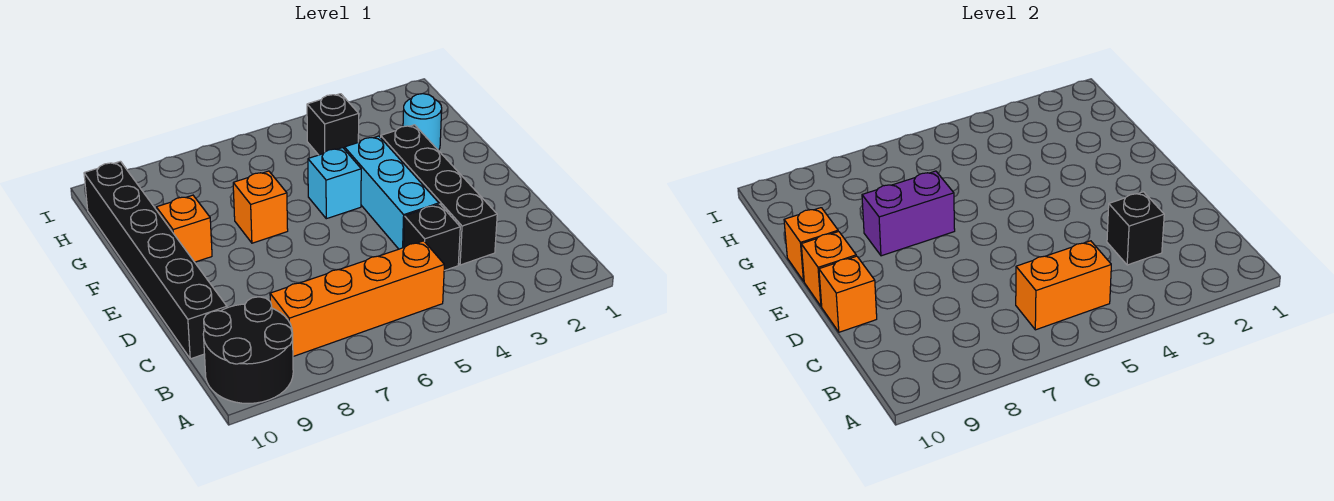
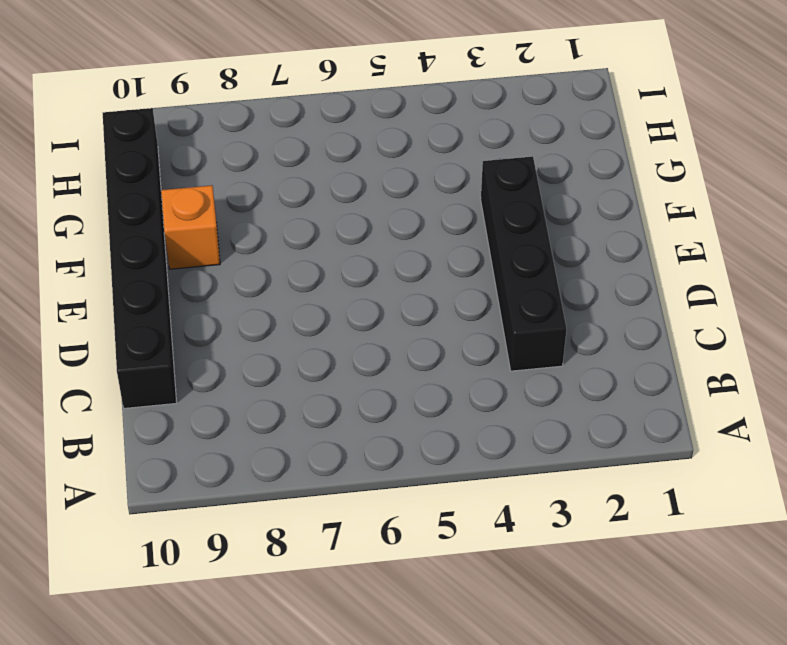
none -> black 2x2 round brick [203,297,293,403]
none -> orange 1x4 brick [270,241,444,356]
none -> black 1x1 brick [404,204,460,271]

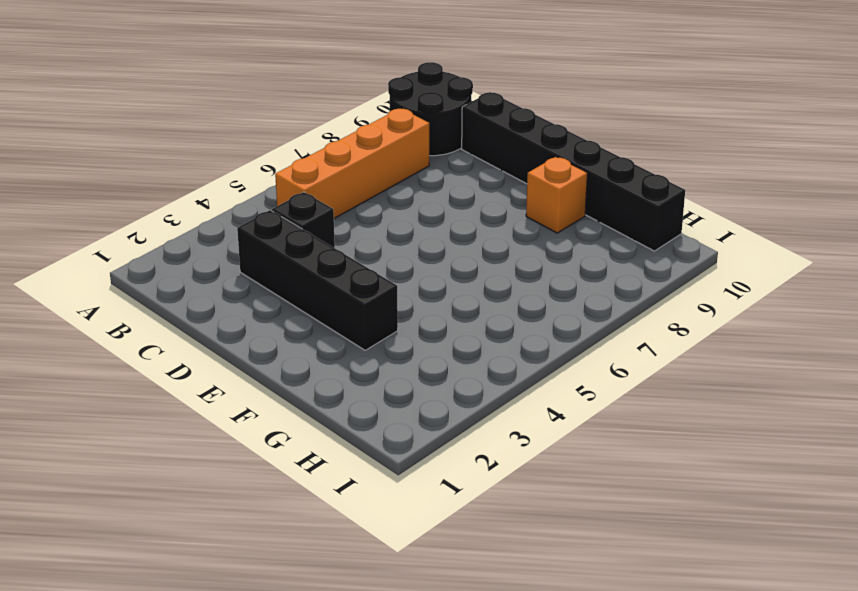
none -> cyan 1x3 brick [345,136,439,249]
none -> cyan 1x1 brick [308,148,361,219]
none -> orange 1x1 brick [233,171,288,243]

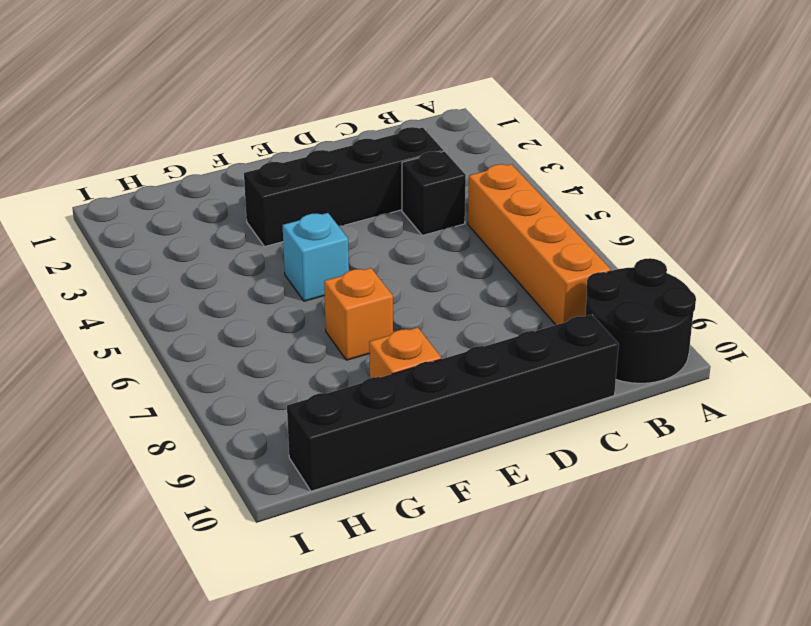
none -> cyan 1x3 brick [345,136,439,249]
none -> cyan 1x1 round brick [403,94,442,151]
none -> black 1x1 brick [307,94,359,155]

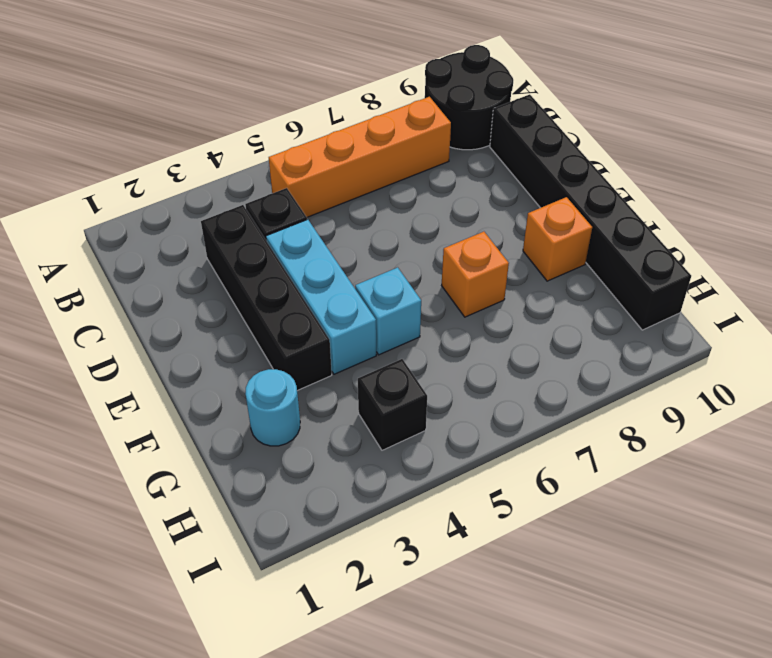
none -> orange 1x2 brick [1016,241,1111,330]
none -> black 1x1 brick [1107,192,1164,265]
none -> orange 1x1 brick [819,256,877,332]

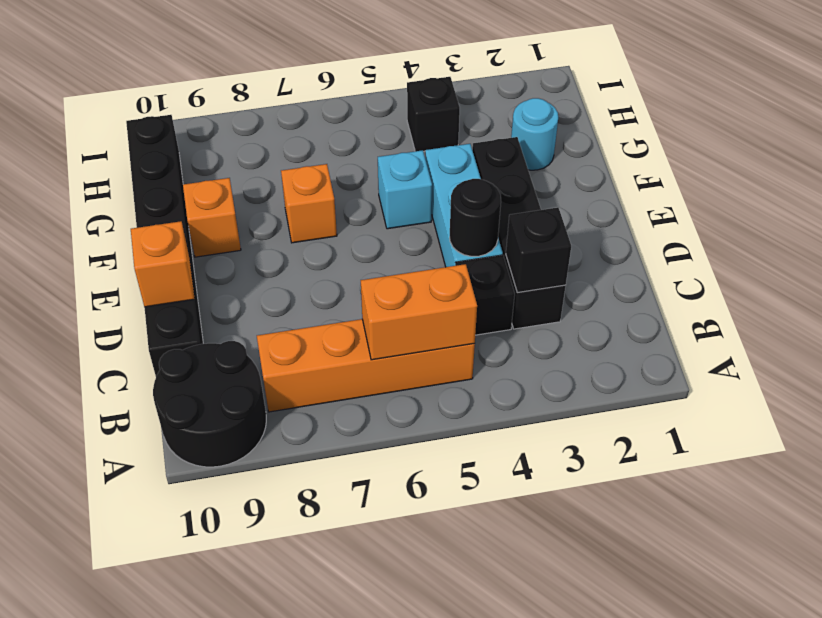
black 1x1 round brick [450,179,501,256] -> none
none -> orange 1x1 brick [801,232,856,306]
none -> purple 1x2 brick [862,171,955,256]
none -> orange 1x1 brick [784,208,838,281]

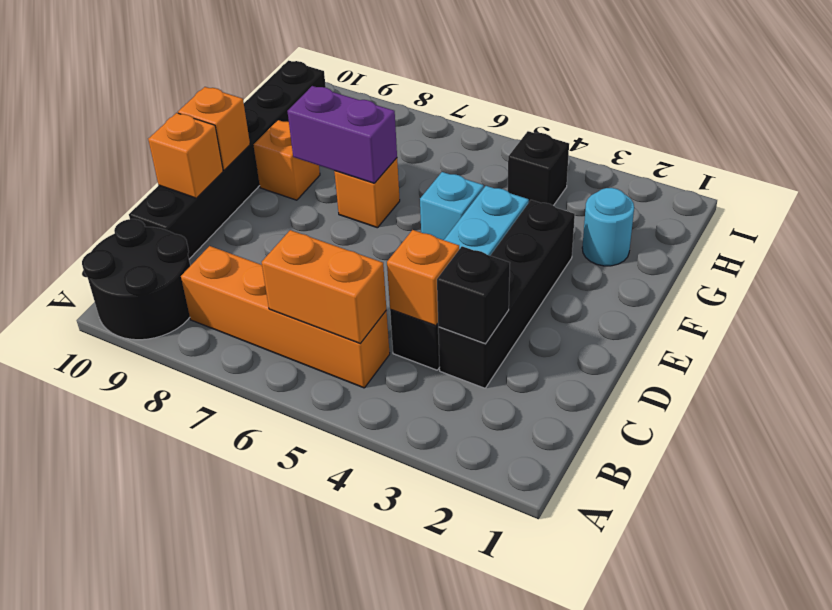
orange 1x1 brick [387,230,459,326] -> orange 1x1 brick moved to [784,208,838,281]

